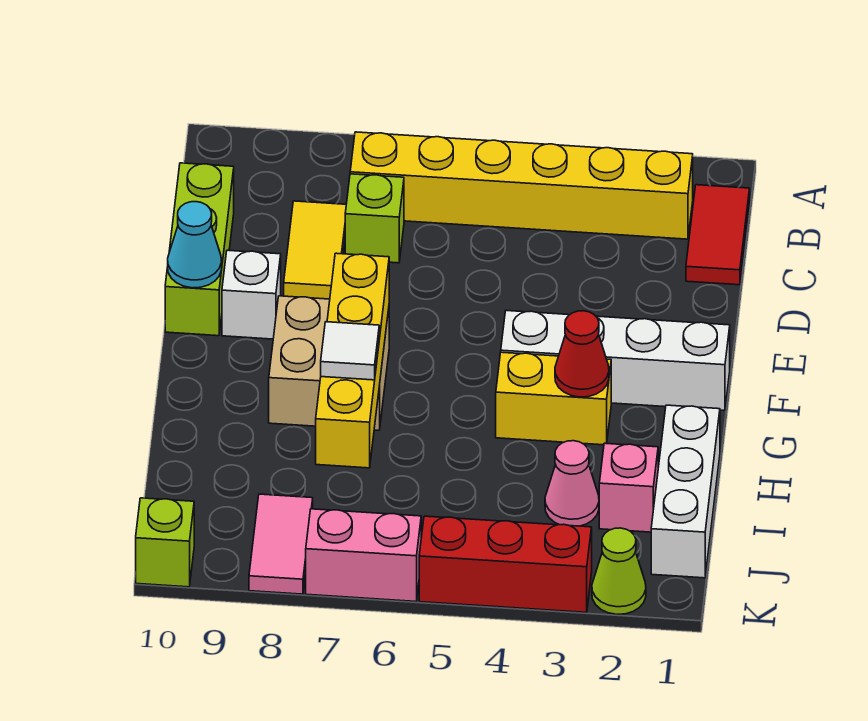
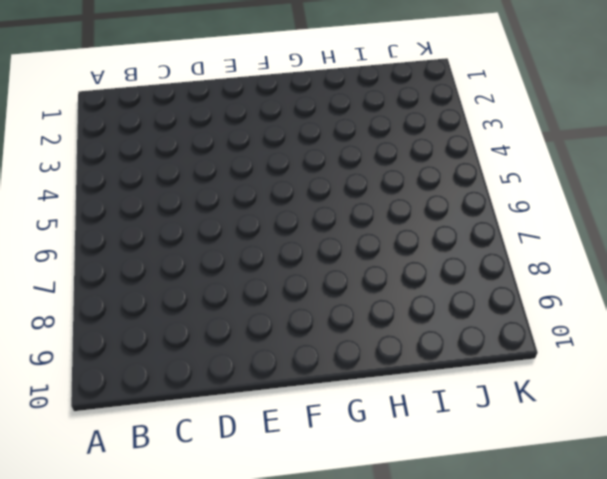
none -> red 1x2 tile [686,185,750,285]
none -> yellow 1x6 brick [350,132,693,239]
none -> lime 1x1 brick [345,174,404,263]

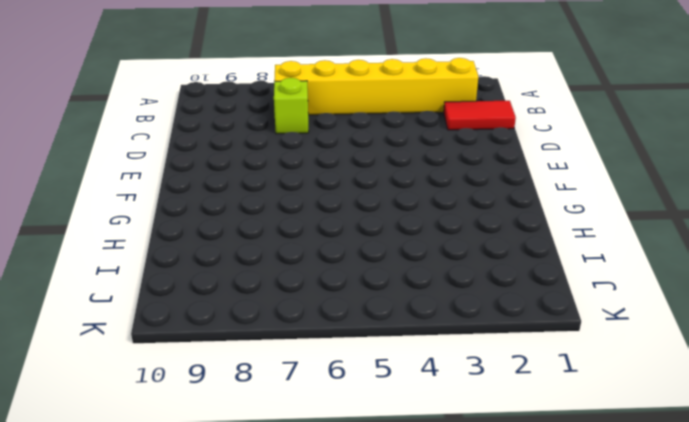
red 1x2 tile [444,101,516,130] -> red 1x2 tile turned to [686,185,750,285]
none -> yellow 1x2 tile [284,201,346,299]
none -> lime 1x3 brick [165,163,234,336]
none -> white 1x1 brick [222,250,281,339]

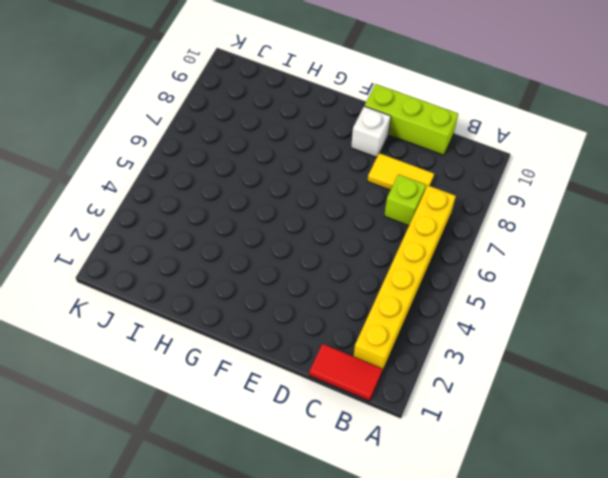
none -> white 1x4 brick [501,311,730,410]
none -> tan 2x2 brick [269,296,389,430]
none -> yellow 1x2 brick [496,352,611,445]

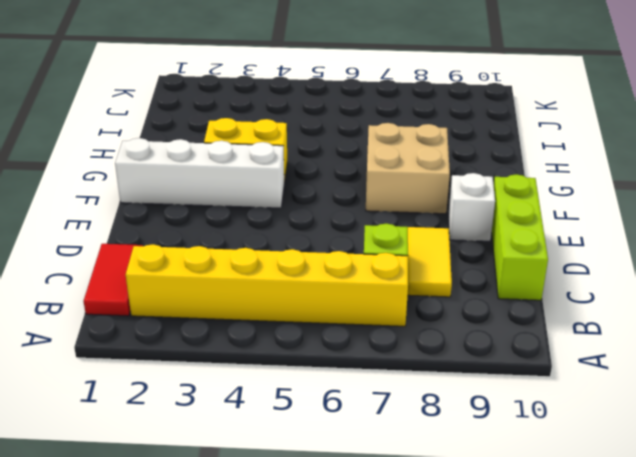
none -> white 1x3 brick [651,405,720,578]
none -> pink 1x1 brick [599,443,658,532]
none -> pink 1x1 cone [545,441,599,526]

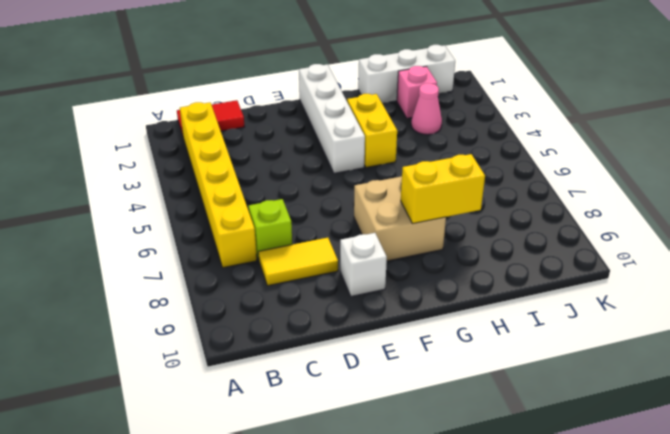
yellow 1x2 brick [401,154,485,224] -> none
none -> lime 1x3 brick [165,163,234,336]
none -> pink 1x2 tile [249,494,313,594]
none -> lime 1x1 cone [592,528,646,614]

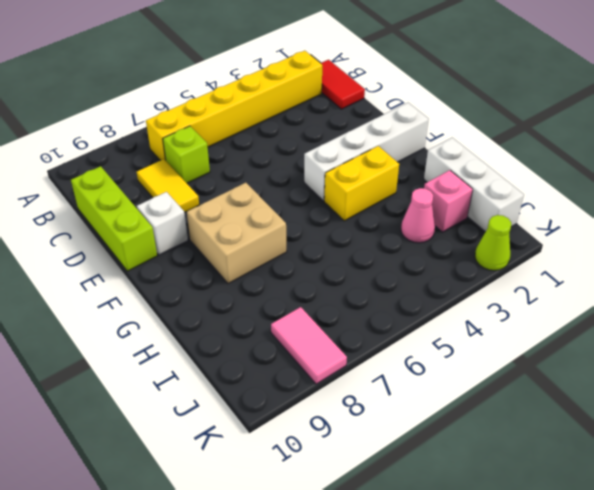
none -> red 1x3 brick [419,516,592,612]
none -> pink 1x2 brick [306,509,421,602]
none -> lime 1x1 brick [136,498,194,587]

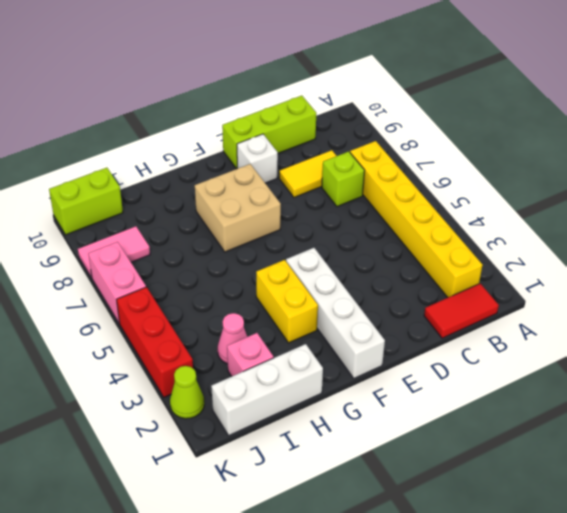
lime 1x2 brick [49,168,123,235] -> lime 1x1 brick [136,498,194,587]
none -> cyan 1x1 cone [168,202,222,288]
none -> yellow 1x4 brick [316,253,389,468]
none -> red 1x1 cone [555,311,609,397]

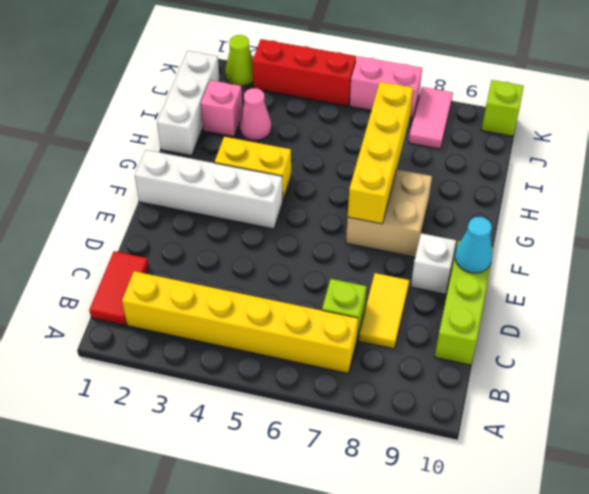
none -> red 1x1 cone [555,311,609,397]
none -> white 1x1 tile [321,322,379,380]

